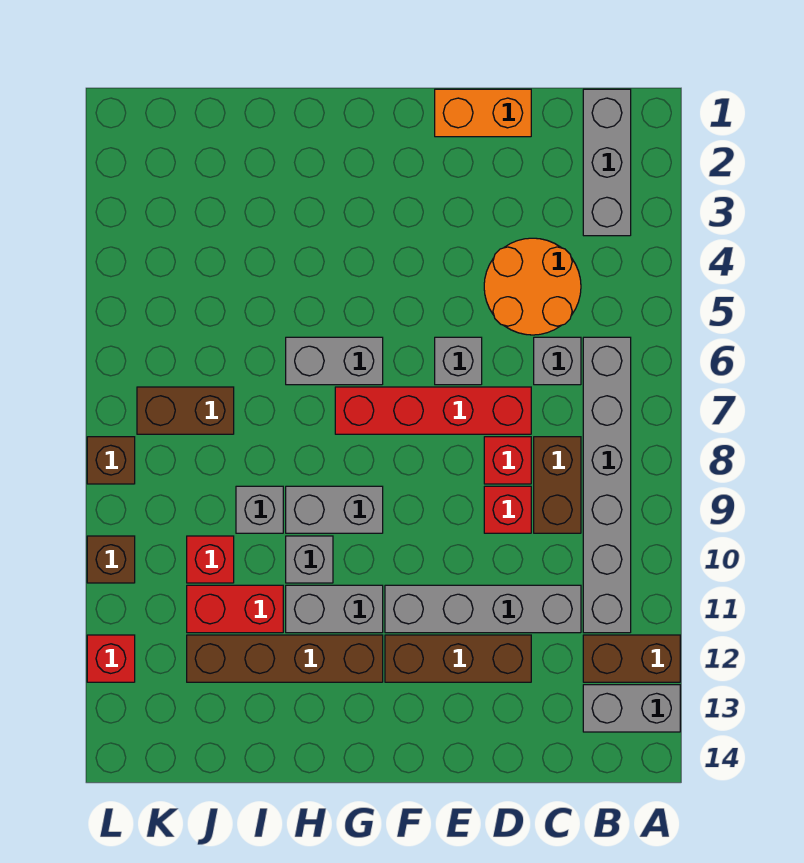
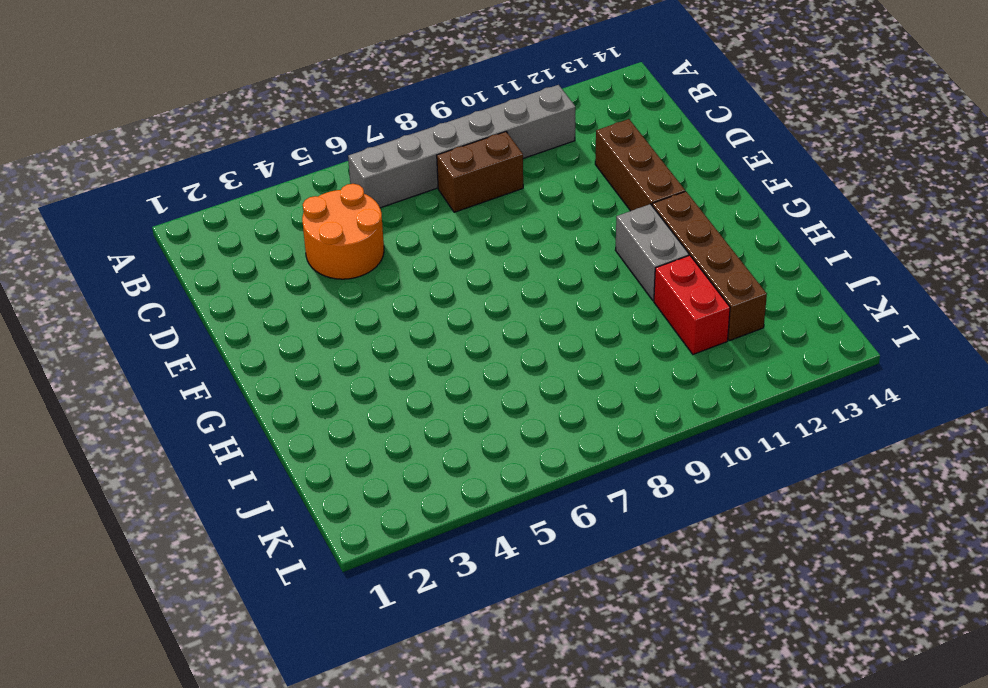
none -> brown 1x2 brick [583,635,680,682]
none -> grey 1x2 brick [583,685,680,732]
none -> grey 1x3 brick [583,89,631,236]

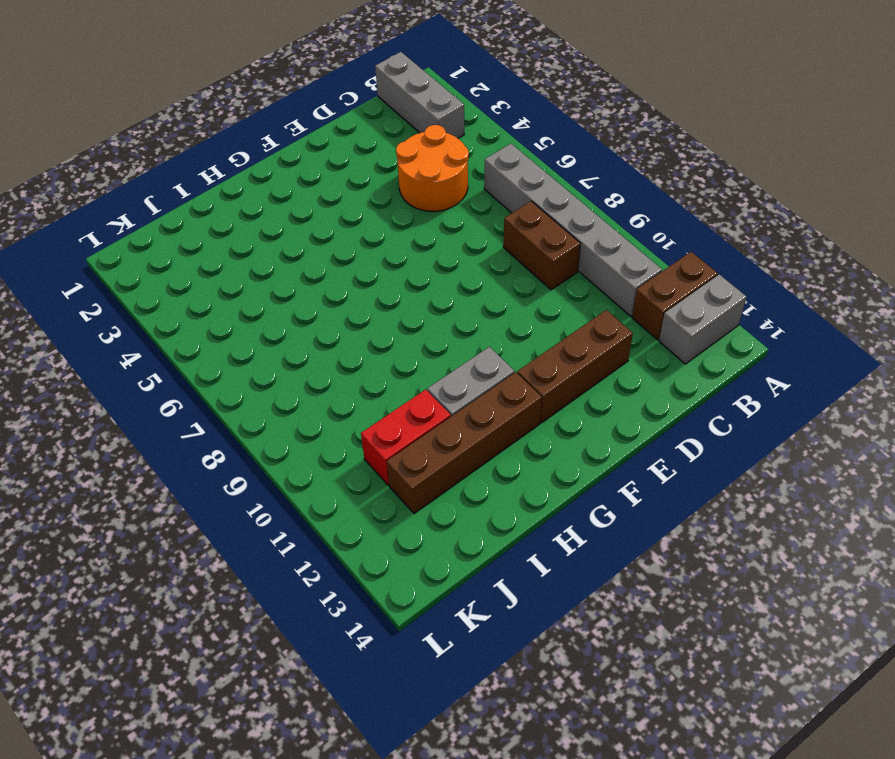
none -> grey 1x1 brick [534,337,581,385]
none -> grey 1x4 brick [385,585,581,633]
none -> orange 1x2 brick [435,89,531,137]

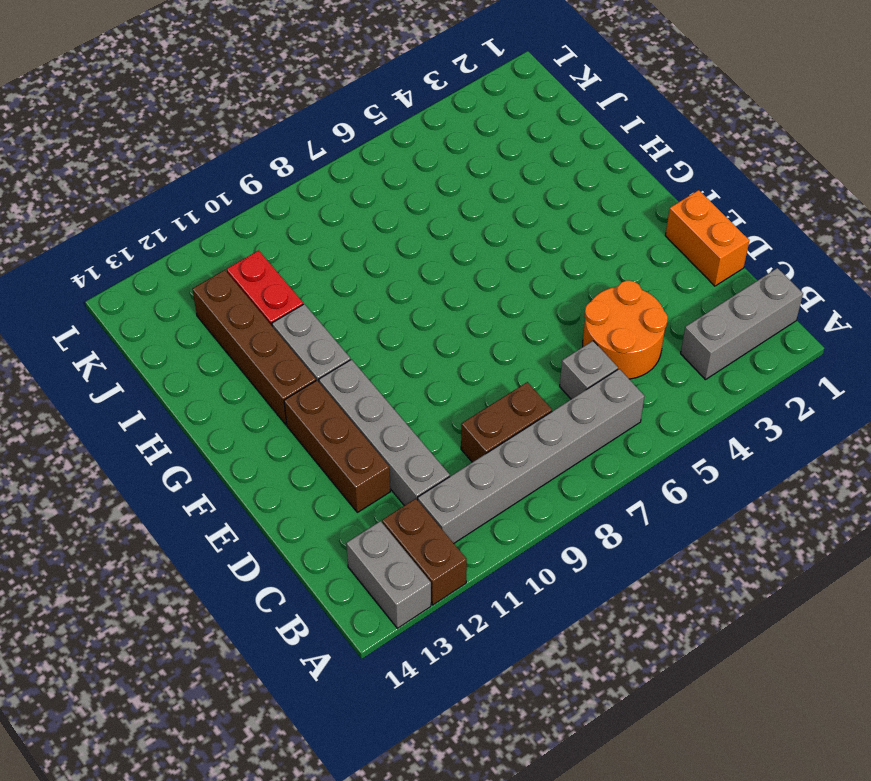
none -> red 1x4 brick [335,387,531,434]
none -> red 1x1 brick [484,437,531,484]
none -> red 1x1 brick [484,486,531,533]

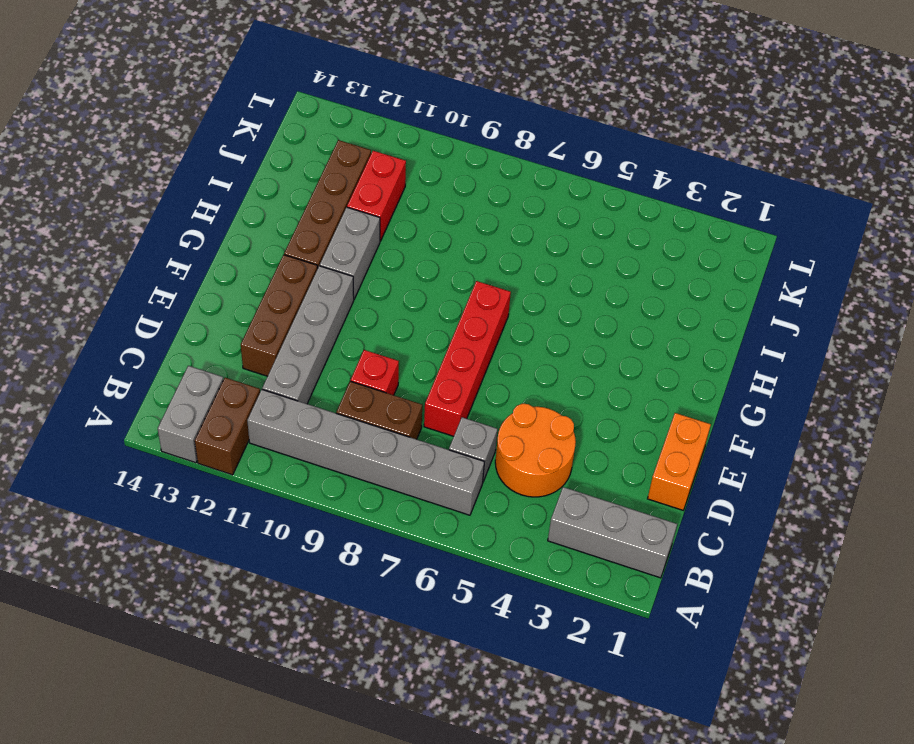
none -> red 1x1 brick [484,437,531,484]
none -> grey 1x1 brick [435,337,482,385]
none -> grey 1x2 brick [286,337,383,385]

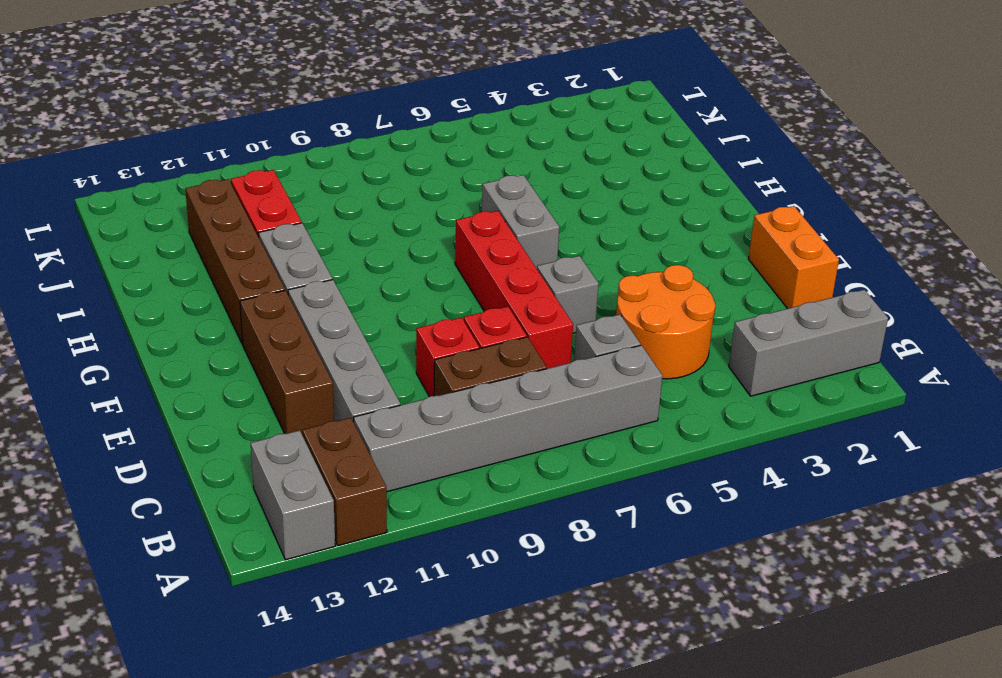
none -> grey 1x2 brick [286,486,383,533]
none -> grey 1x1 brick [286,536,333,583]
none -> grey 1x1 brick [236,486,283,533]

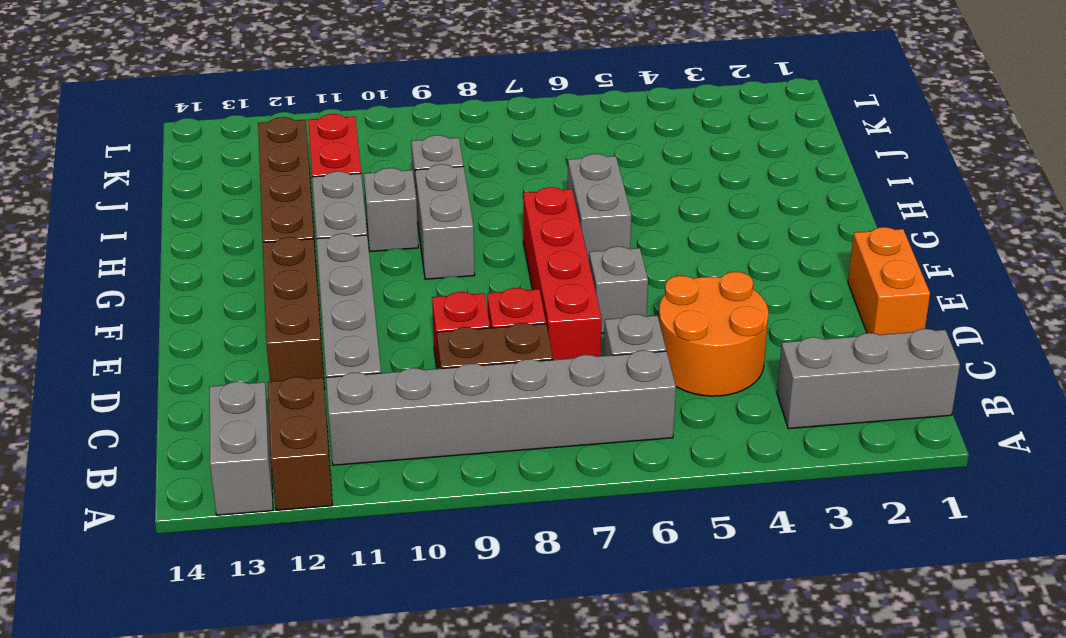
none -> brown 1x2 brick [137,387,234,434]
none -> red 1x1 brick [187,536,234,583]
none -> brown 1x1 brick [87,437,135,484]

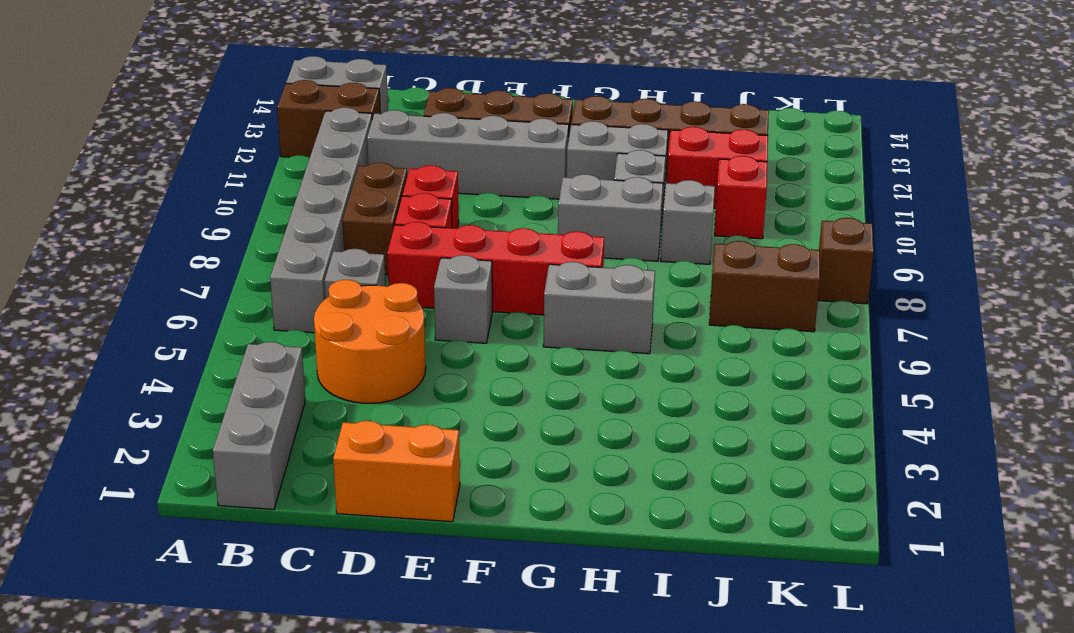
none -> brown 1x1 brick [87,536,135,583]
none -> red 1x1 brick [87,635,135,682]

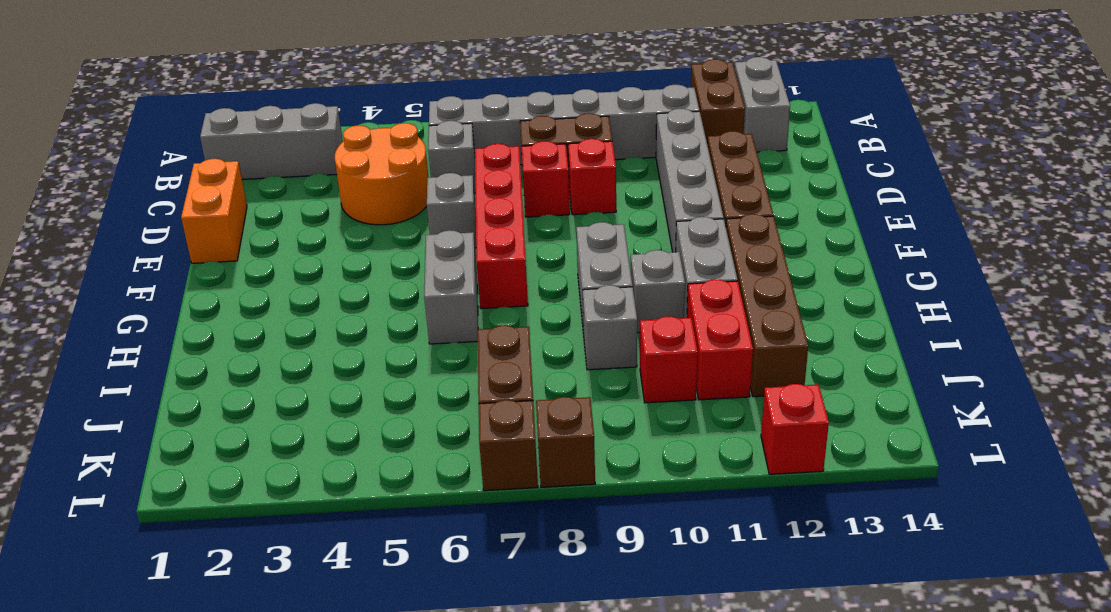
brown 1x1 brick [479,400,538,491] -> brown 1x1 brick moved to [87,536,135,583]

